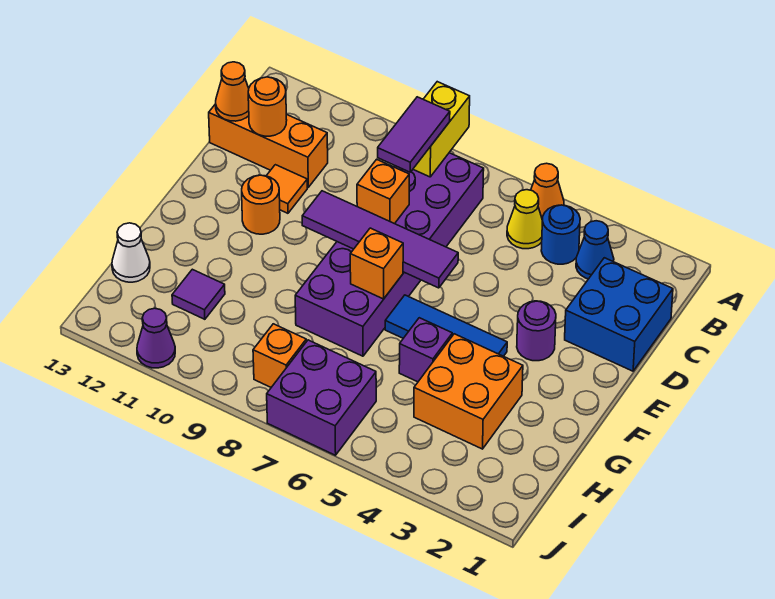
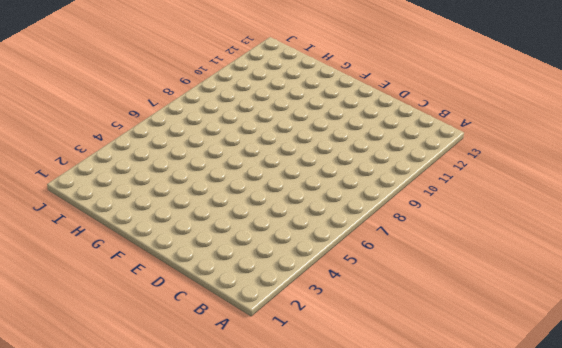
none -> orange 1x1 cone [531,163,564,220]
none -> blue 1x1 cone [576,221,614,279]
none -> blue 1x1 round brick [541,205,580,264]

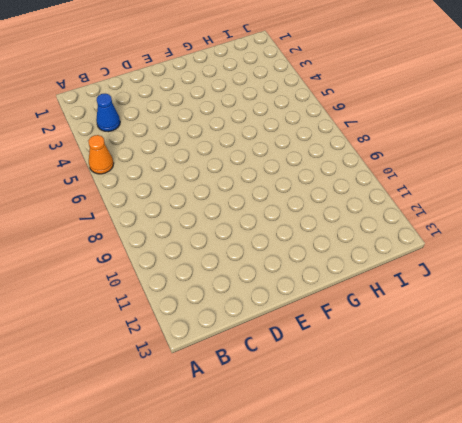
none -> blue 1x1 round brick [541,205,580,264]
none -> yellow 1x1 cone [507,190,542,249]
none -> purple 2x6 brick [295,153,484,356]

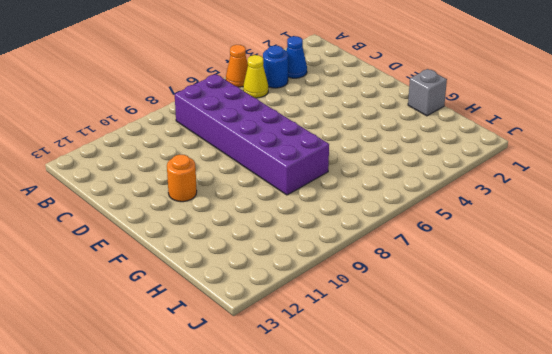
grey 1x1 brick [408,69,447,116] -> none
none -> blue 2x2 brick [565,258,673,371]
none -> orange 1x3 brick [209,104,328,187]
none -> orange 1x1 tile [267,165,307,213]

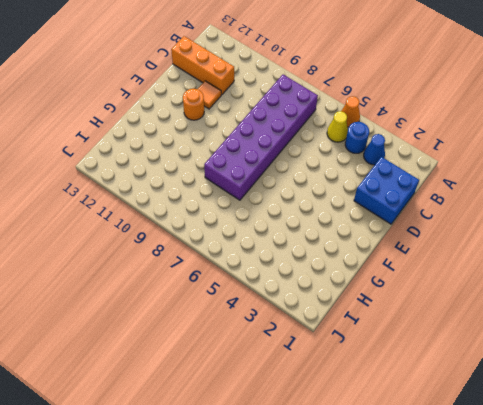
none -> purple 1x1 round brick [517,301,556,361]
none -> blue 1x3 tile [385,295,507,356]
none -> orange 2x2 brick [414,334,523,449]

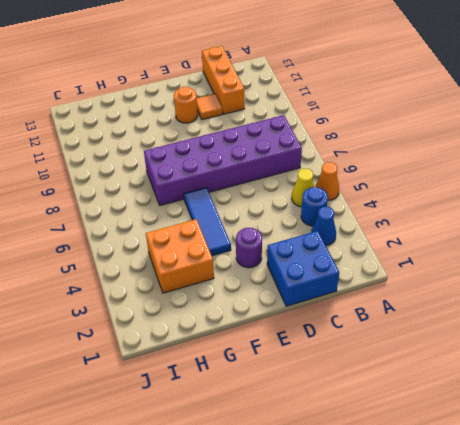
none -> purple 1x1 brick [399,318,452,382]
none -> purple 1x1 tile [172,269,225,319]
none -> white 1x1 cone [112,223,150,282]

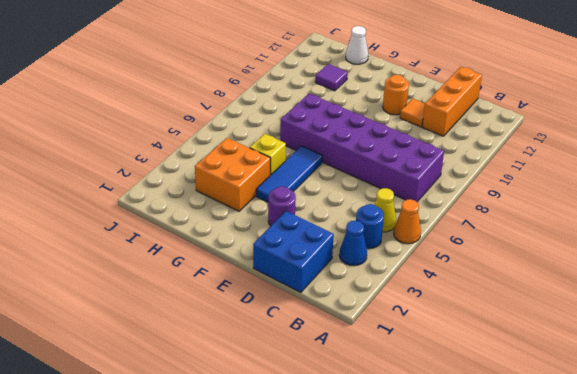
yellow 1x1 brick [250,134,286,175] -> purple 1x1 brick [399,318,452,382]
none -> purple 2x2 brick [267,340,376,455]
none -> orange 1x1 brick [253,324,306,387]
none -> purple 1x1 cone [137,308,175,368]

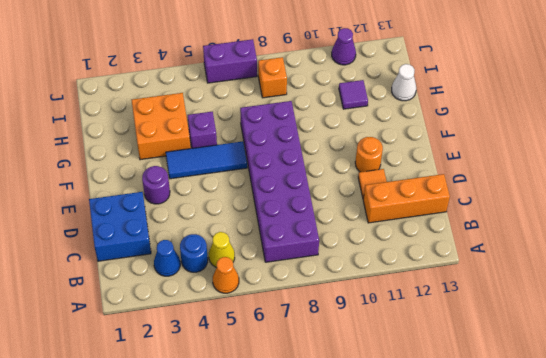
purple 1x2 brick [203,39,257,83] -> purple 2x2 brick [267,340,376,455]
none -> yellow 1x2 brick [413,82,470,177]
none -> orange 1x1 round brick [248,77,287,136]
none -> orange 1x1 cone [216,62,249,121]

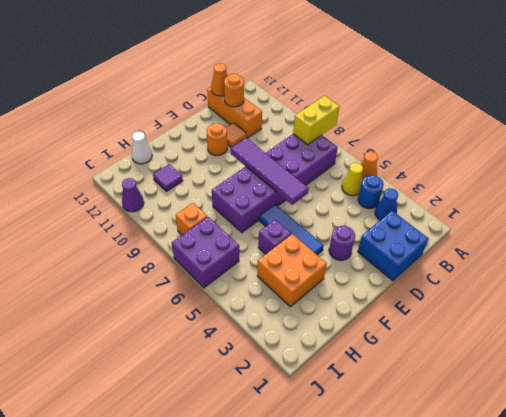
none -> orange 1x1 brick [357,159,409,224]
none -> orange 1x1 brick [350,228,403,299]
none -> purple 1x2 tile [378,97,450,172]

